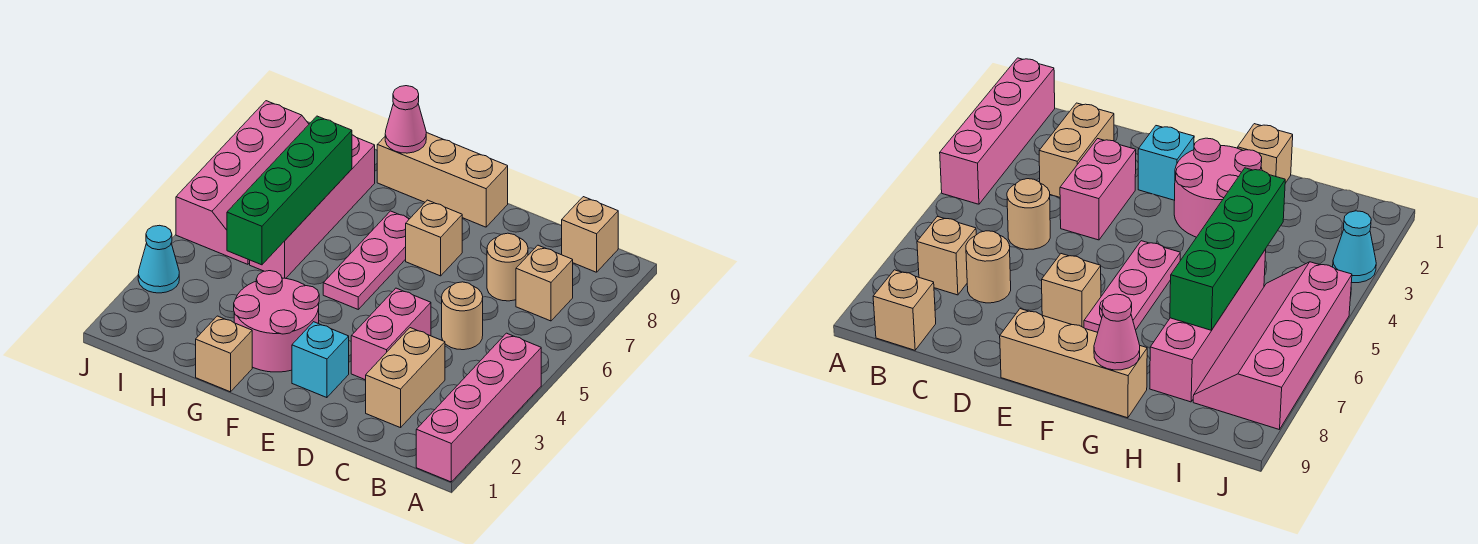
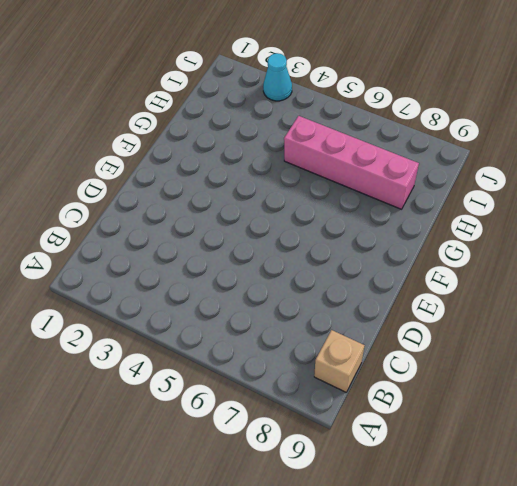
none -> pink 1x4 brick [416,333,541,482]
none -> tan 1x1 brick [516,245,573,321]
none -> tan 1x2 brick [366,328,445,428]

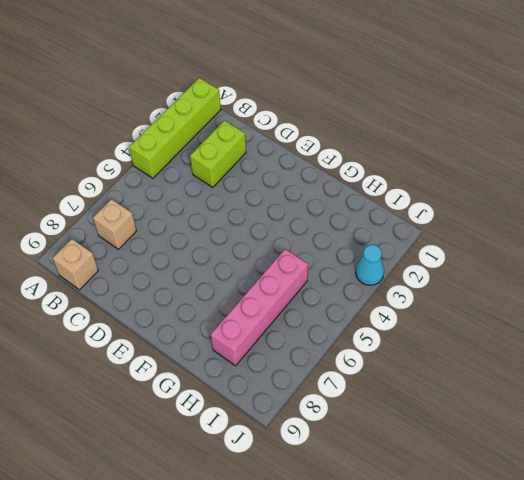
lime 1x4 brick [129,78,221,178] -> pink 1x4 brick [416,333,541,482]
lime 1x2 brick [190,121,246,187] -> tan 1x2 brick [366,328,445,428]
none -> tan 1x1 round brick [442,282,483,350]
none -> tan 1x1 round brick [487,233,528,301]
none -> pink 1x2 brick [351,288,431,380]

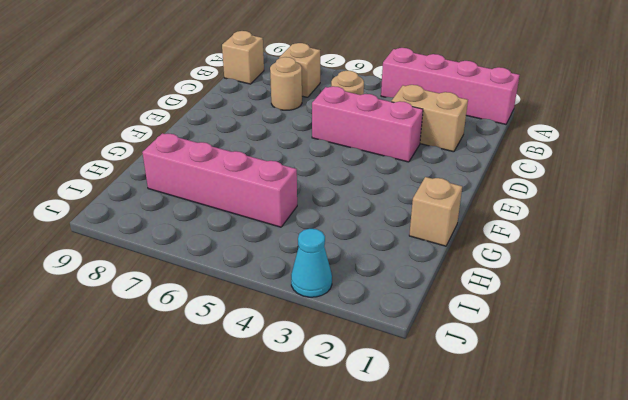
pink 1x3 brick [312,86,423,162] -> pink 1x2 brick [351,288,431,380]
none -> cyan 1x1 brick [292,322,349,398]
none -> tan 1x1 brick [406,200,462,276]
none -> tan 1x3 brick [377,132,508,227]

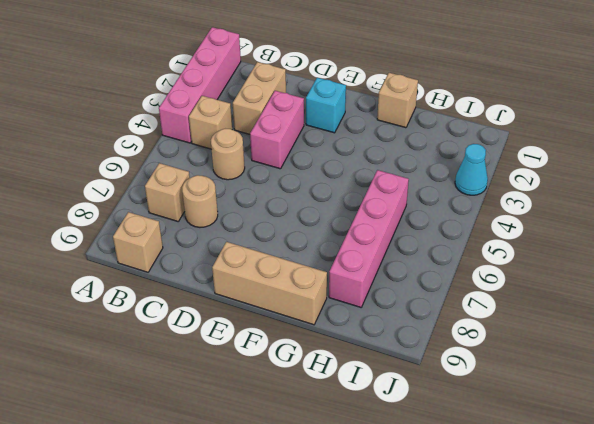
tan 1x1 brick [189,96,232,149] -> tan 1x1 brick moved to [406,200,462,276]
none -> pink 2x2 round brick [234,271,319,372]
none -> pink 1x3 plate [323,211,409,309]
none -> pink 2x4 slope [176,101,309,264]

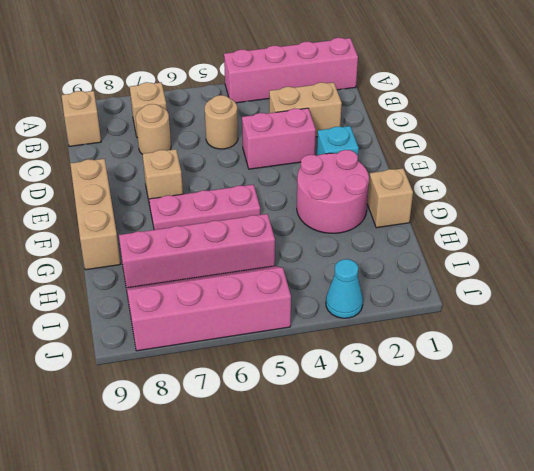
none -> pink 1x1 cone [385,86,426,153]
none -> green 1x4 brick [227,116,352,265]

